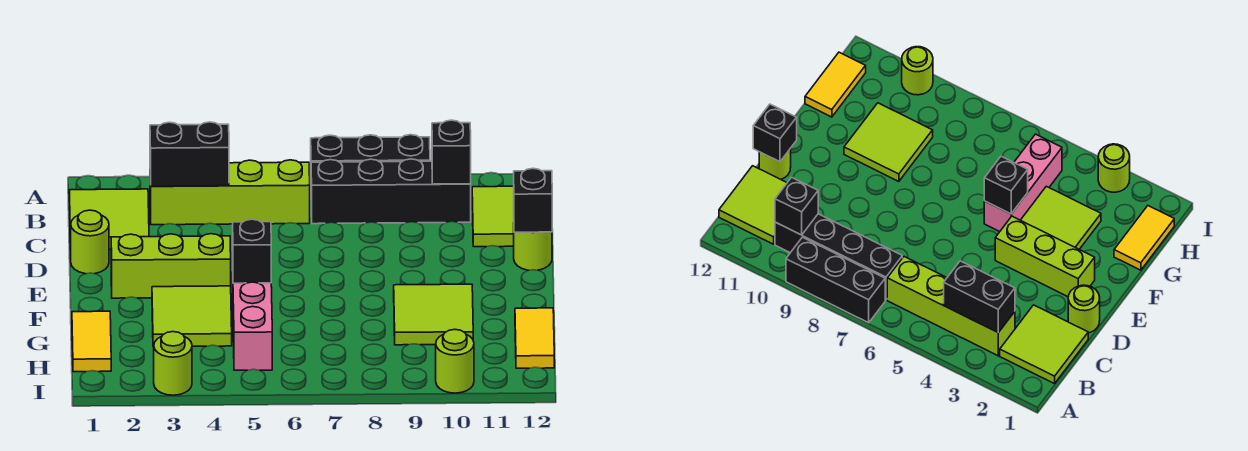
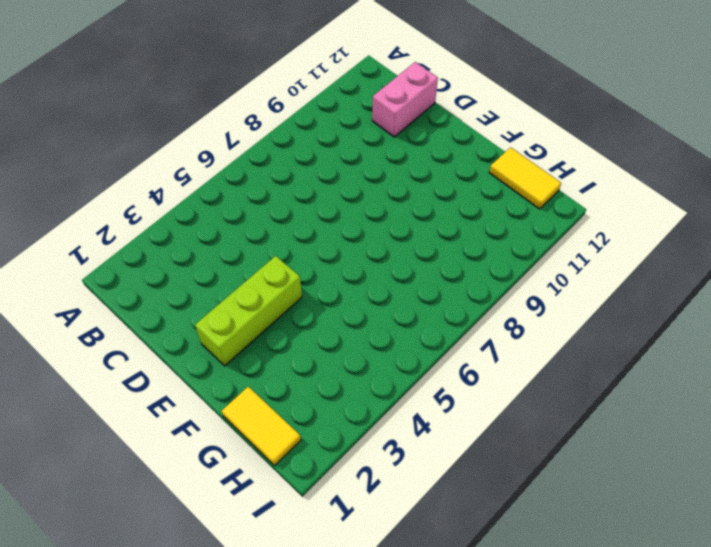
pink 1x2 brick [372,62,438,137] -> lime 2x2 tile [472,186,514,247]
none -> black 1x3 brick [311,135,430,163]
none -> lime 2x2 tile [69,189,149,249]
none -> lime 1x4 brick [150,160,310,225]

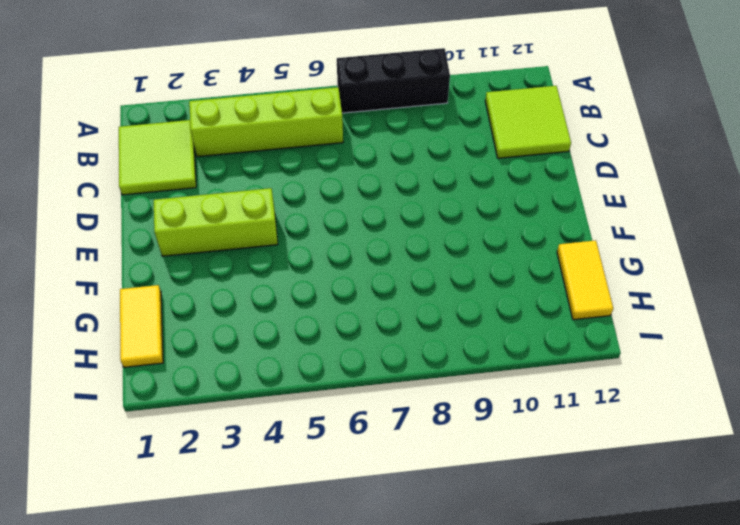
none -> black 1x4 brick [311,159,471,224]
none -> lime 1x1 round brick [70,210,109,274]
none -> lime 1x1 round brick [514,232,552,270]

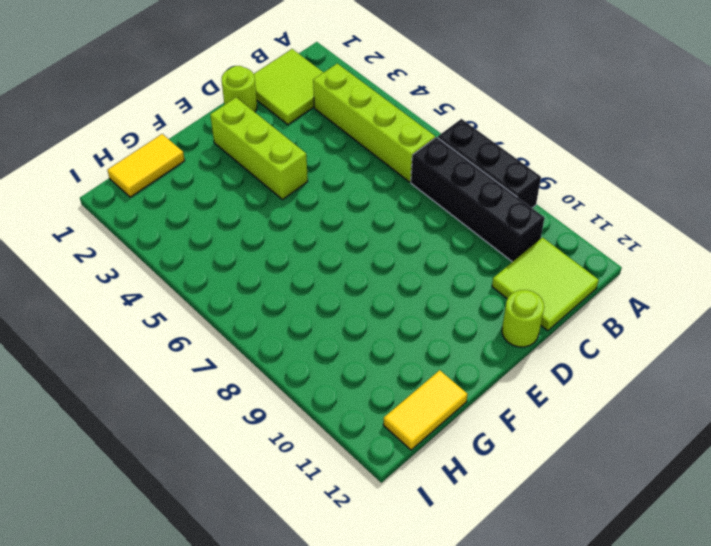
none -> lime 2x2 tile [152,286,232,347]
none -> pink 1x3 brick [233,282,272,370]
none -> lime 2x2 tile [394,284,473,345]

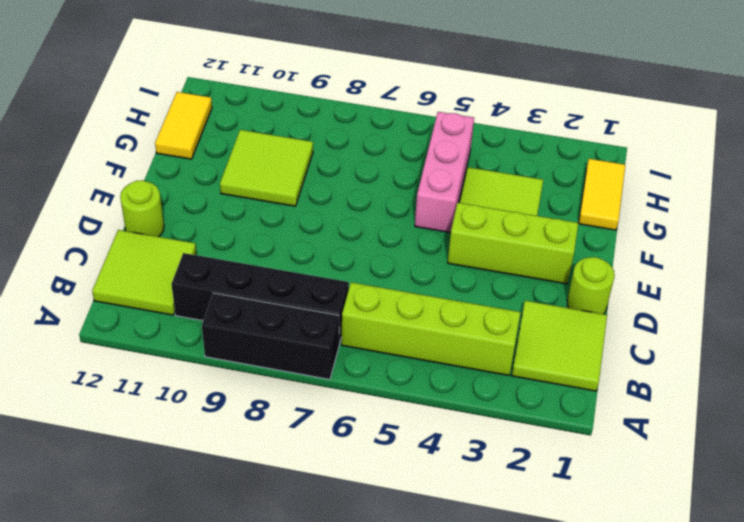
none -> lime 1x1 round brick [154,332,192,395]
none -> lime 1x1 round brick [436,329,474,393]
none -> black 1x2 brick [150,122,229,186]

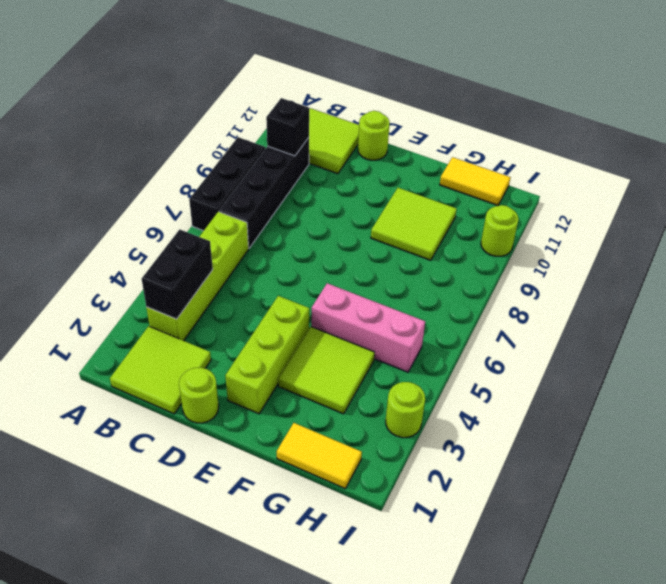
none -> black 1x1 brick [514,168,552,232]
none -> black 1x1 brick [233,219,271,283]

